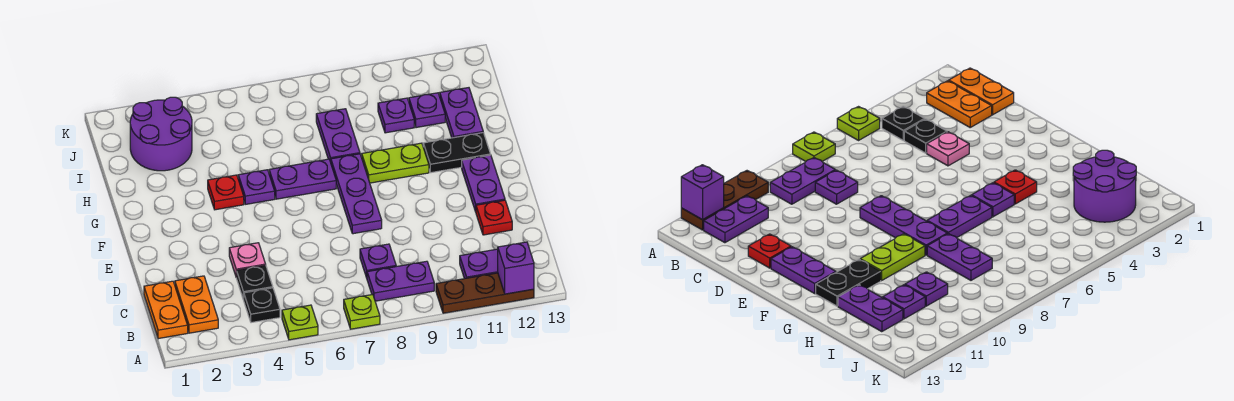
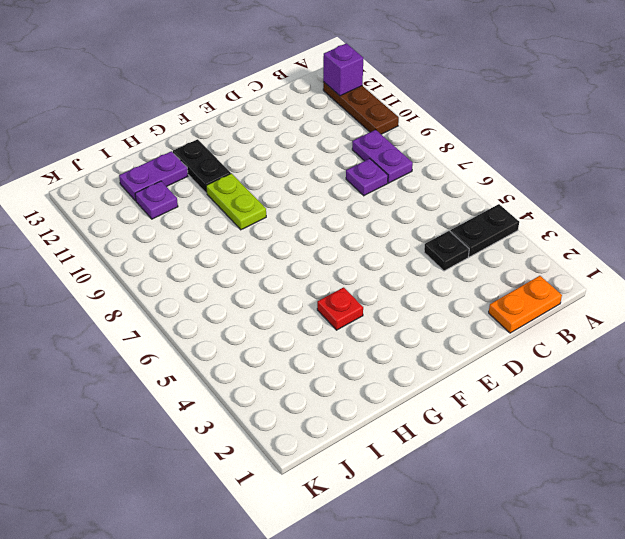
black 1x2 plate [450,204,519,257] -> black 1x1 plate [244,288,280,323]
none -> lime 1x1 plate [282,305,318,340]
none -> lime 1x1 plate [344,294,380,329]
none -> orange 1x2 plate [175,276,218,333]

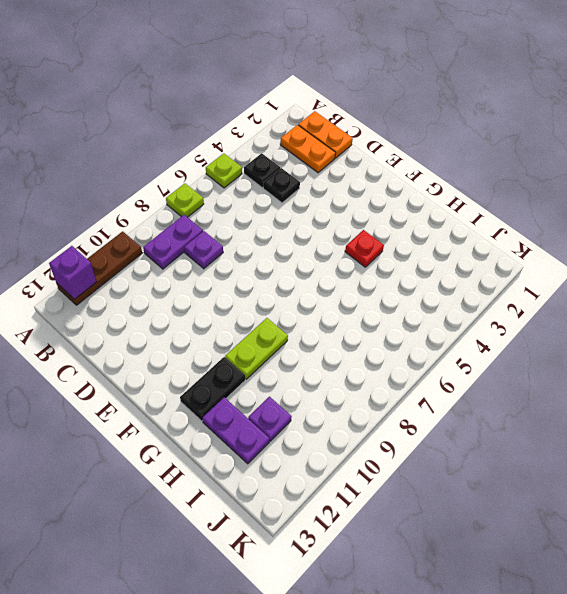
none -> purple 1x2 plate [460,249,498,279]
none -> pink 1x1 plate [229,243,266,277]
none -> red 1x1 plate [476,200,512,235]

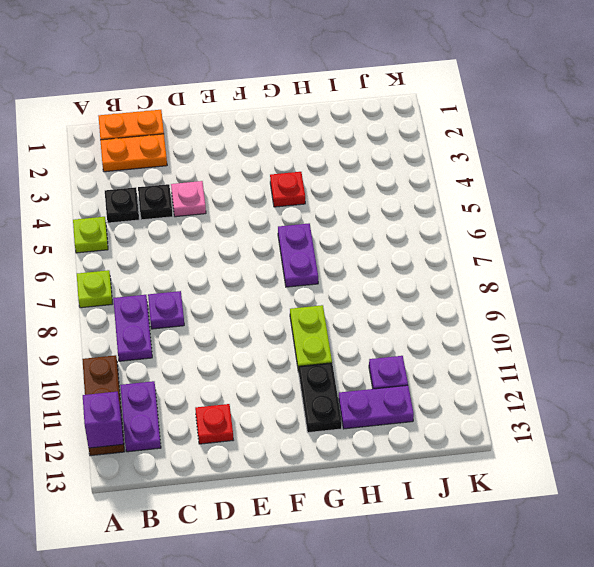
none -> purple 1x3 plate [331,154,382,234]
none -> purple 1x2 plate [462,155,505,212]
none -> purple 1x1 plate [238,170,275,204]

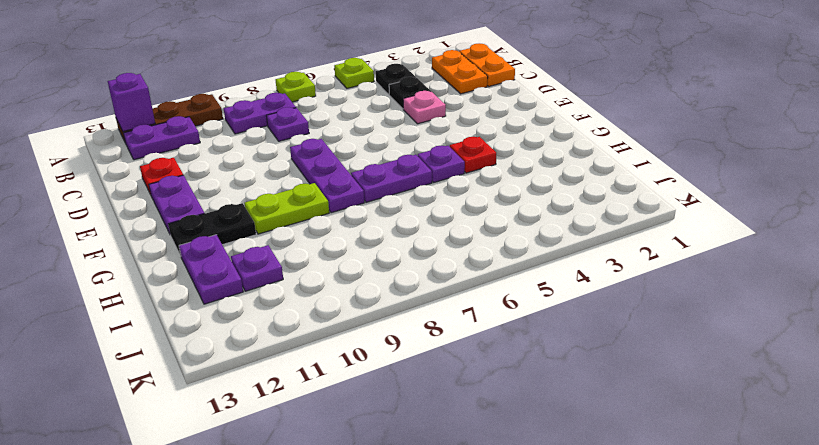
none -> purple 1x2 plate [316,109,360,162]
none -> purple 2x2 round brick [130,97,192,171]
none -> purple 1x1 plate [378,98,414,133]

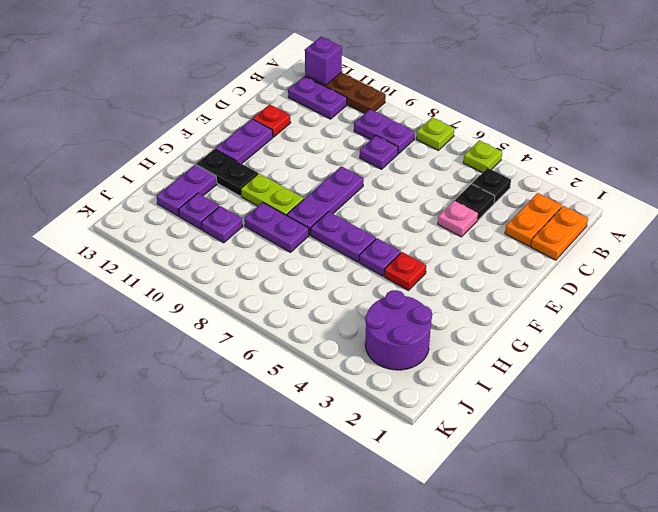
purple 1x2 plate [244,202,309,252] -> purple 1x2 plate turned to [316,109,360,162]

